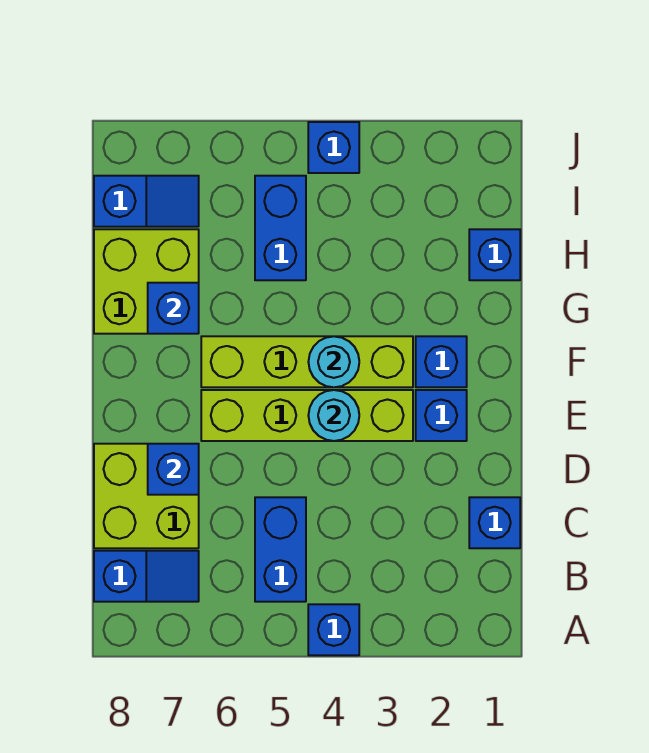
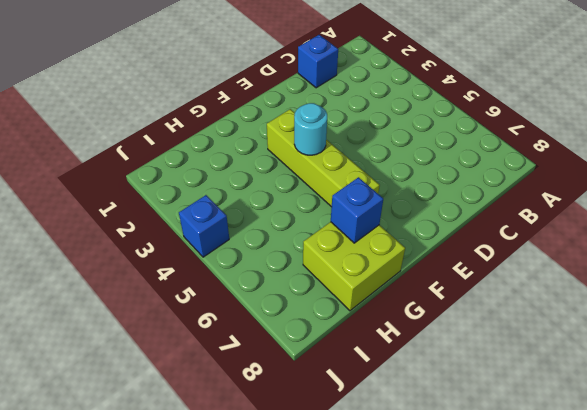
none -> blue 1x1 brick [308,604,359,655]
none -> blue 1x2 brick [255,497,306,602]
none -> blue 1x2 slope [94,551,199,602]

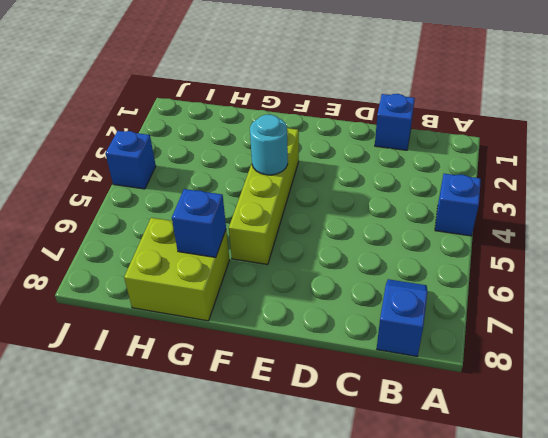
none -> blue 1x2 brick [255,497,306,602]
none -> lime 2x2 brick [94,444,199,548]
none -> blue 1x1 brick [416,390,467,441]

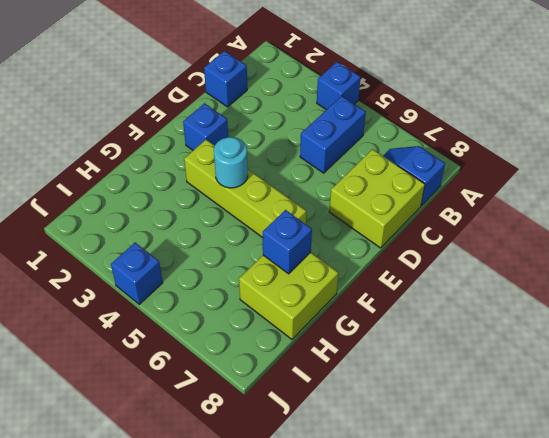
none -> lime 1x4 brick [201,390,413,441]
none -> blue 1x1 brick [416,336,467,387]
none -> blue 1x1 brick [469,229,520,280]

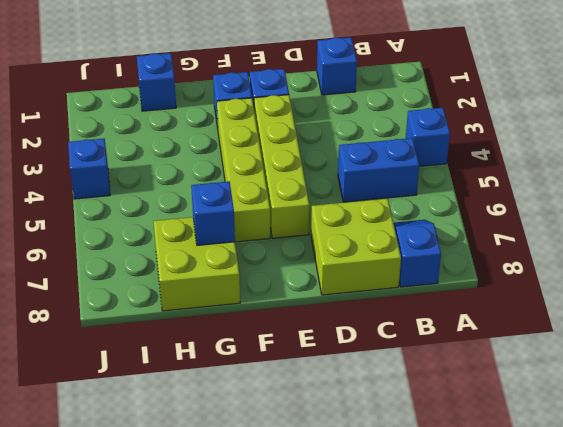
none -> blue 1x2 brick [255,176,306,280]
none -> blue 1x2 slope [94,176,199,227]
none -> blue 1x1 brick [148,444,199,495]

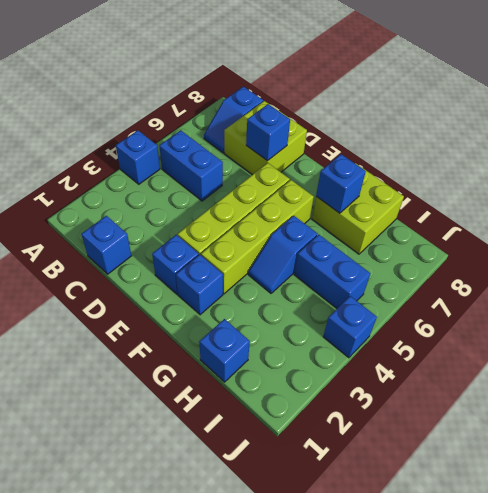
blue 1x2 slope [248,216,318,293] -> blue 1x2 slope moved to [94,176,199,227]
none -> cyan 1x1 round brick [308,390,359,441]
none -> cyan 1x1 round brick [308,336,359,387]

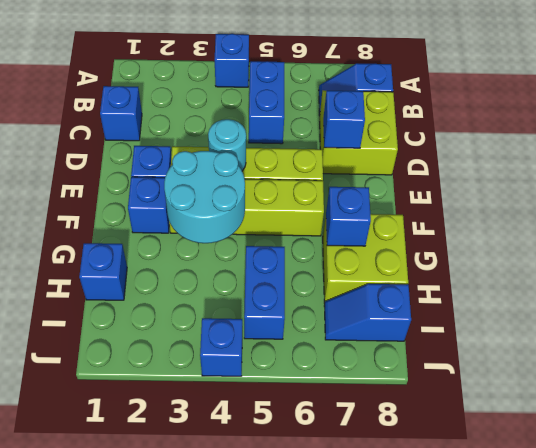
cyan 2x2 round brick [164,151,245,243] -> cyan 1x1 round brick [308,336,359,387]

